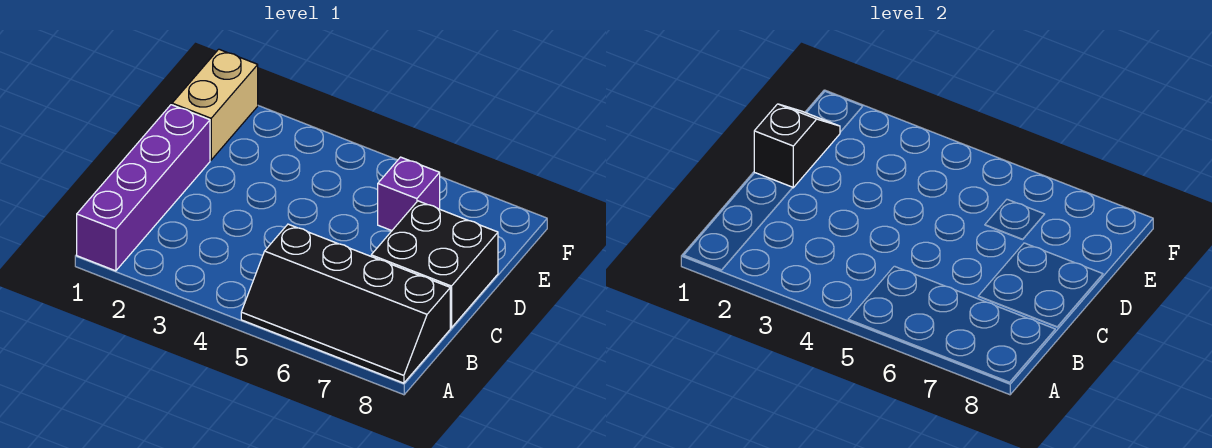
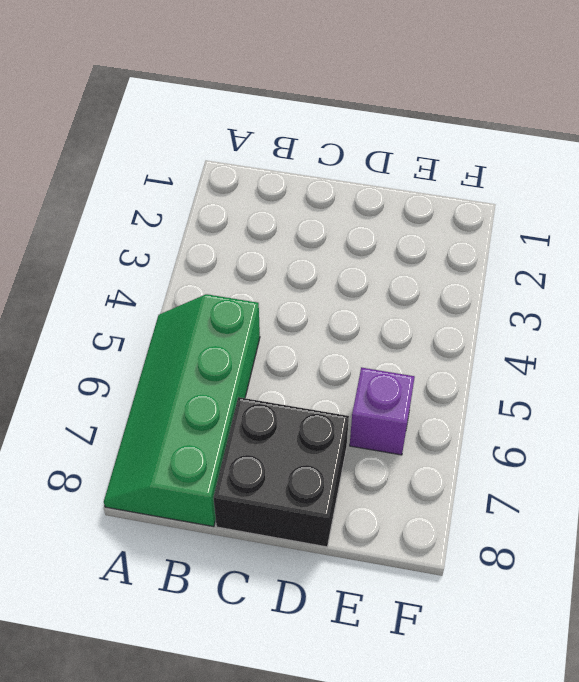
green 2x4 slope [104,294,260,527] -> black 2x4 slope [241,224,450,383]
none -> purple 1x4 brick [77,105,210,271]
none -> tan 1x2 brick [172,49,258,160]

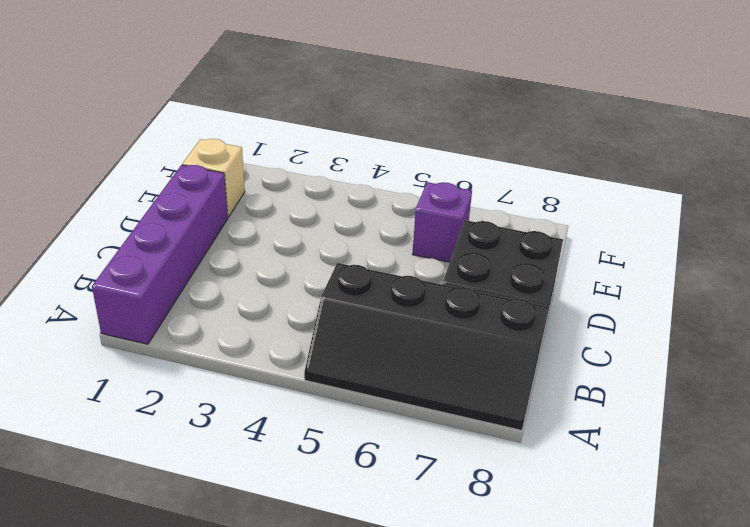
tan 1x1 brick [182,139,245,217] -> tan 1x2 brick [172,49,258,160]
none -> black 1x2 slope [754,104,840,188]

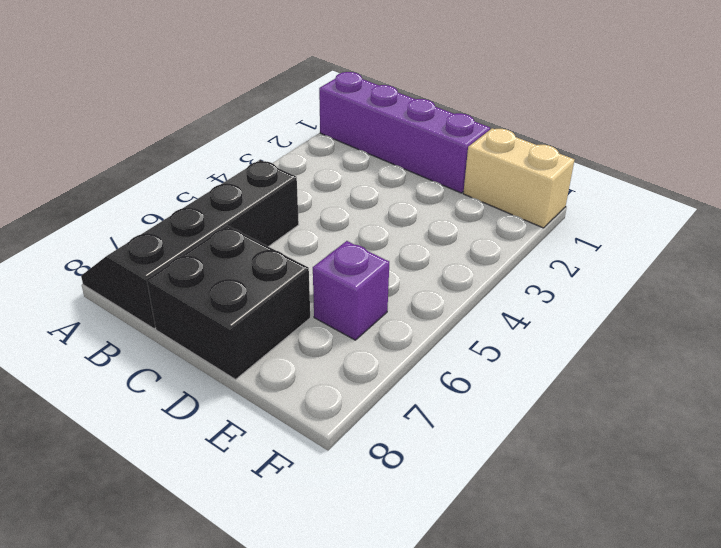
none -> black 1x2 slope [754,104,840,188]

